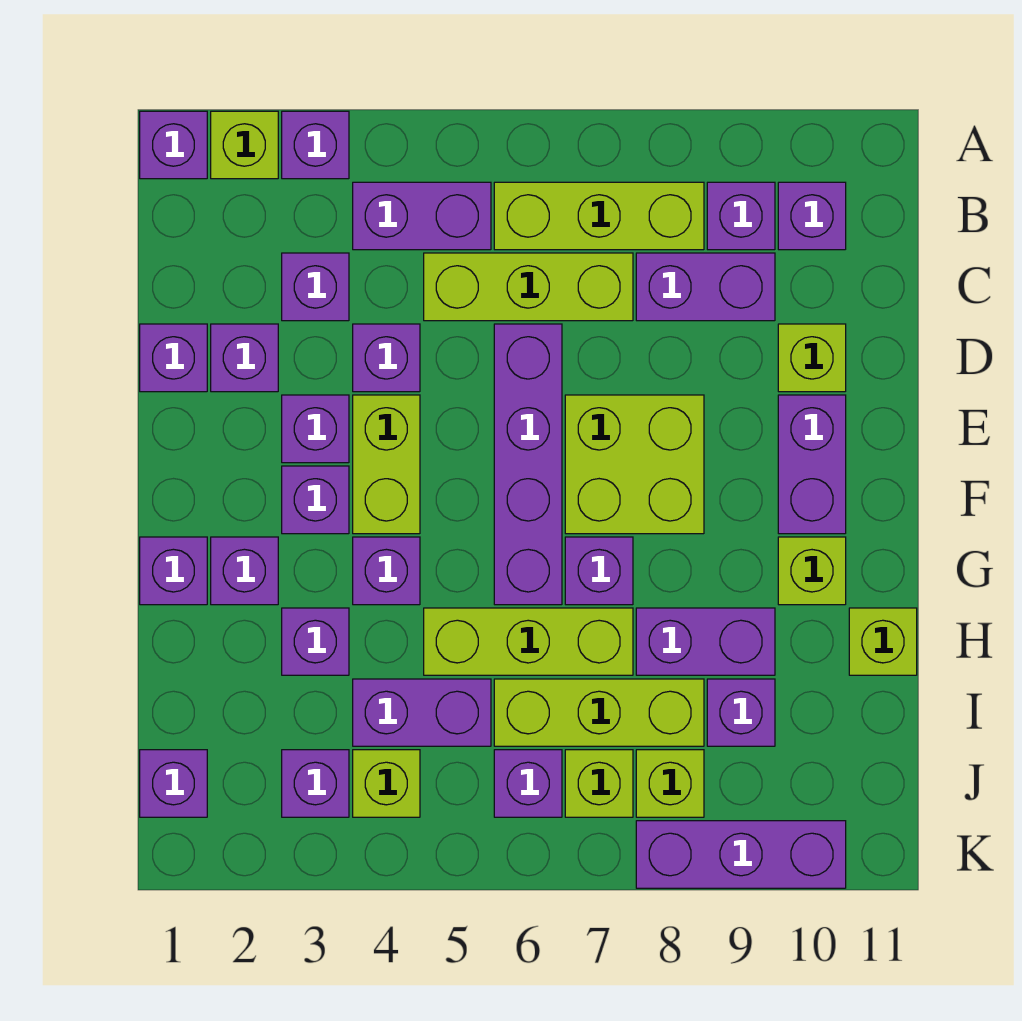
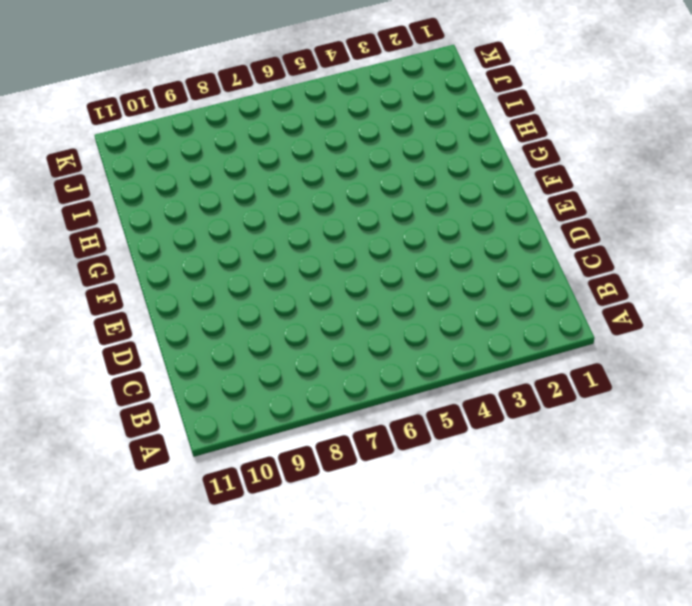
none -> purple 1x1 brick [140,111,207,179]
none -> lime 1x1 brick [211,111,278,179]
none -> purple 1x1 brick [282,111,349,179]
none -> purple 1x2 brick [353,182,491,250]

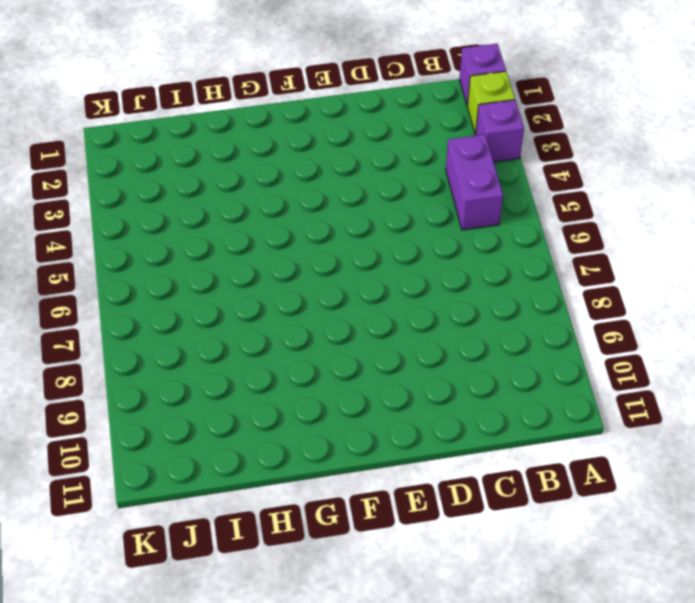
none -> lime 1x3 brick [494,182,704,250]
none -> purple 1x1 brick [707,182,775,250]
none -> purple 1x1 brick [778,182,846,250]
none -> purple 1x1 brick [282,253,349,321]

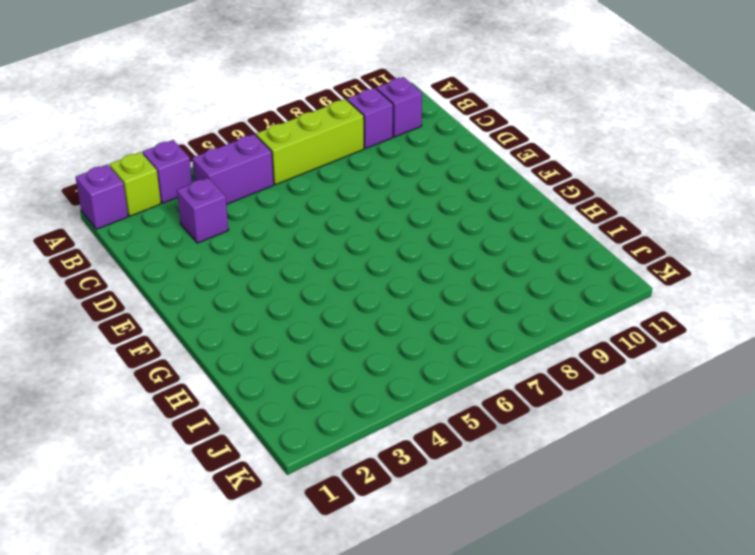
none -> lime 1x3 brick [424,253,633,321]
none -> purple 1x2 brick [636,253,775,321]
none -> purple 1x1 brick [140,324,207,392]
none -> purple 1x1 brick [211,324,278,392]

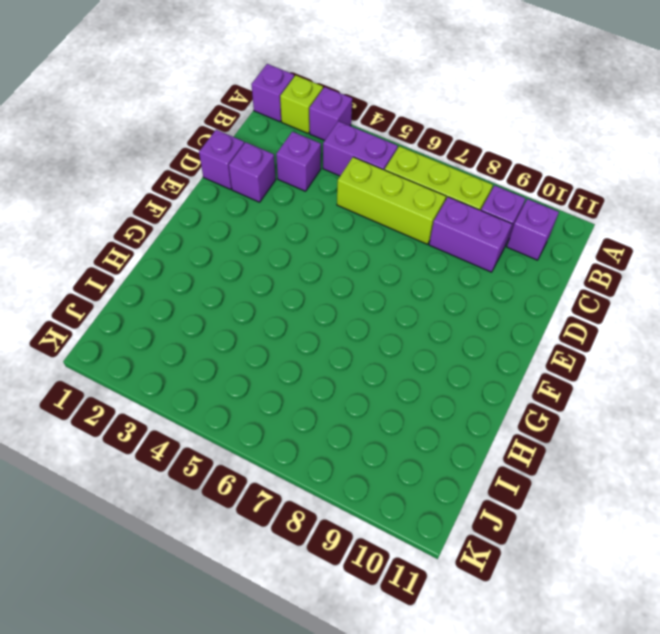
none -> purple 1x1 brick [353,324,420,392]
none -> purple 1x4 brick [494,324,562,605]
none -> lime 1x1 brick [778,324,846,392]
none -> purple 1x1 brick [282,395,349,463]

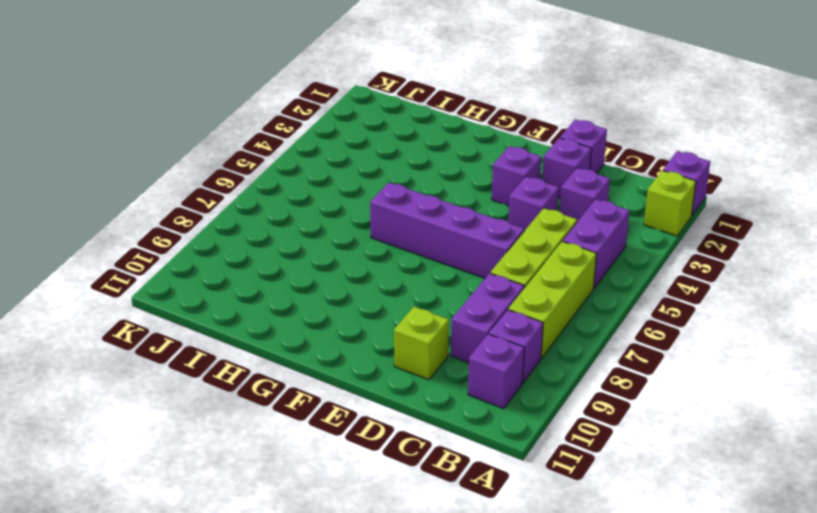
none -> purple 1x1 brick [282,111,349,179]
none -> lime 1x2 brick [353,395,420,534]
none -> lime 2x2 brick [565,395,704,534]
none -> purple 1x2 brick [778,395,846,534]

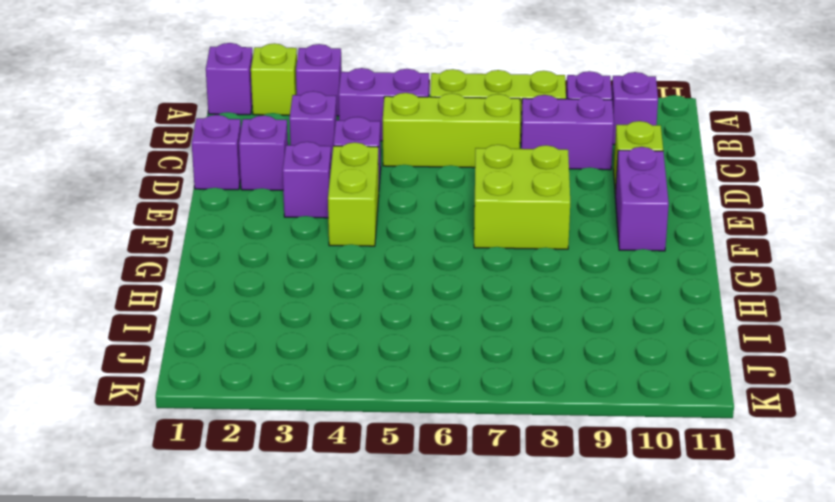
none -> purple 1x4 brick [494,324,562,605]
none -> purple 1x1 brick [282,466,349,534]
none -> purple 1x1 brick [140,537,207,605]
none -> purple 1x1 brick [211,537,278,605]

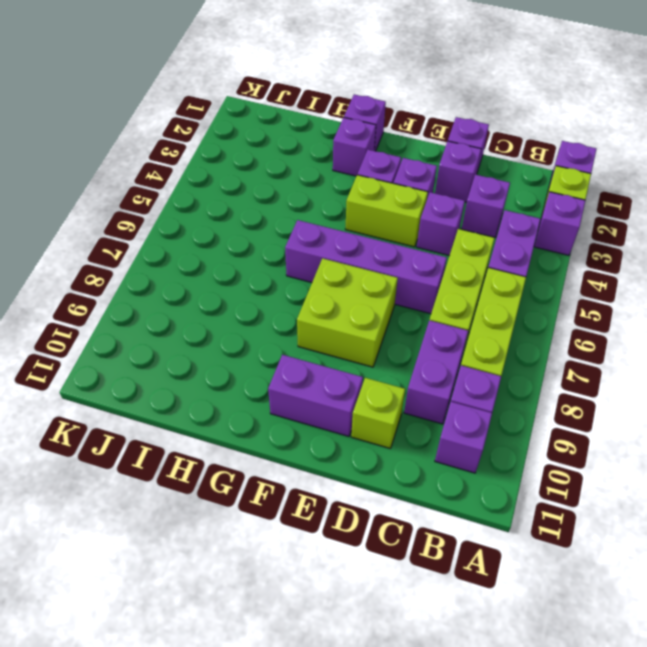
none -> purple 1x1 brick [353,537,420,605]
none -> purple 1x1 brick [565,537,633,605]
none -> lime 1x1 brick [778,537,846,605]
none -> purple 1x1 brick [282,608,349,675]

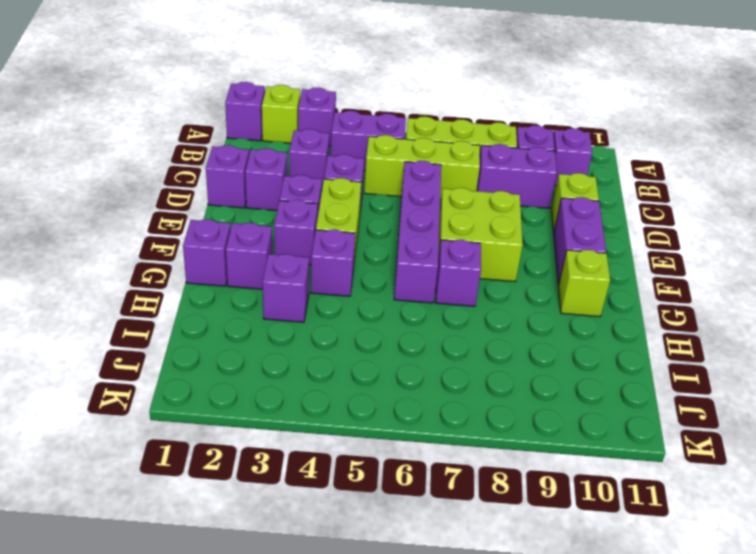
none -> lime 1x3 brick [424,608,633,675]
none -> purple 1x2 brick [636,608,775,675]
none -> lime 1x1 brick [849,608,917,675]
none -> purple 1x2 brick [353,679,491,746]

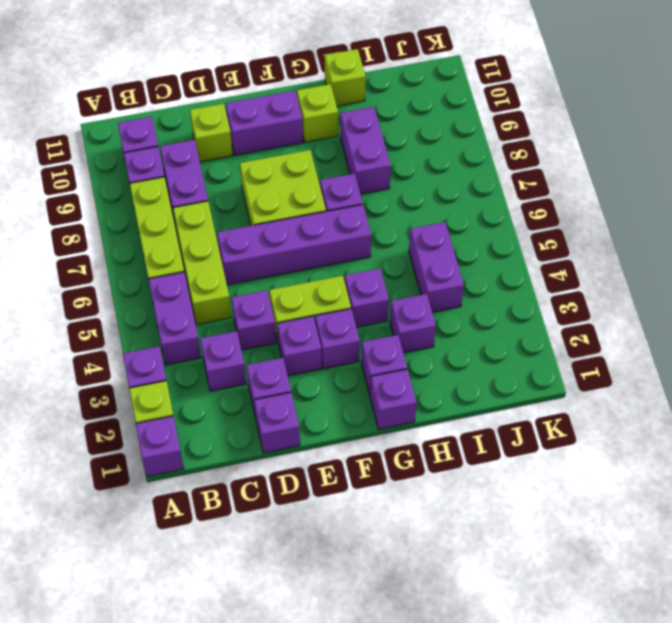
none -> lime 1x3 brick [424,608,633,675]
none -> lime 1x3 brick [494,679,704,746]
none -> purple 1x1 brick [707,679,775,746]
none -> purple 1x1 brick [140,750,207,817]

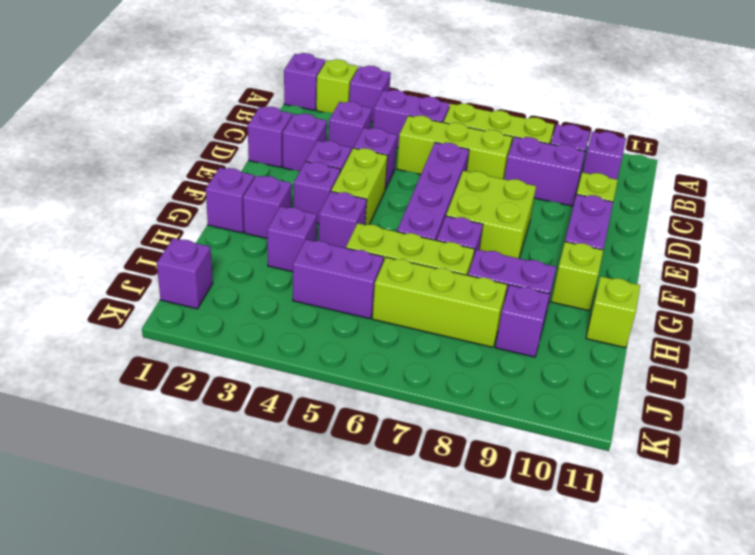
none -> purple 1x1 brick [282,750,349,817]
none -> lime 1x1 brick [353,750,420,817]
none -> purple 1x1 brick [494,750,562,817]
none -> lime 1x1 brick [565,750,633,817]

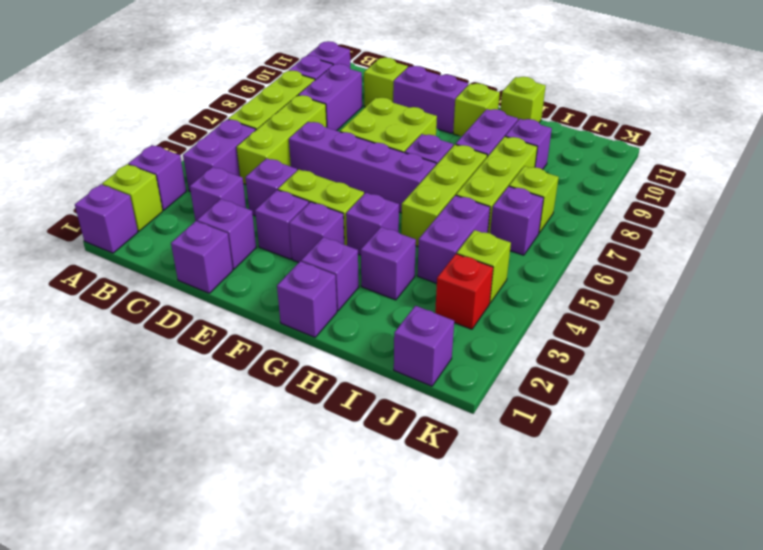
red 1x1 brick [435,254,493,329] -> purple 1x1 brick [282,750,349,817]
none -> lime 1x1 brick [636,750,704,817]
none -> purple 1x3 brick [636,821,846,888]

